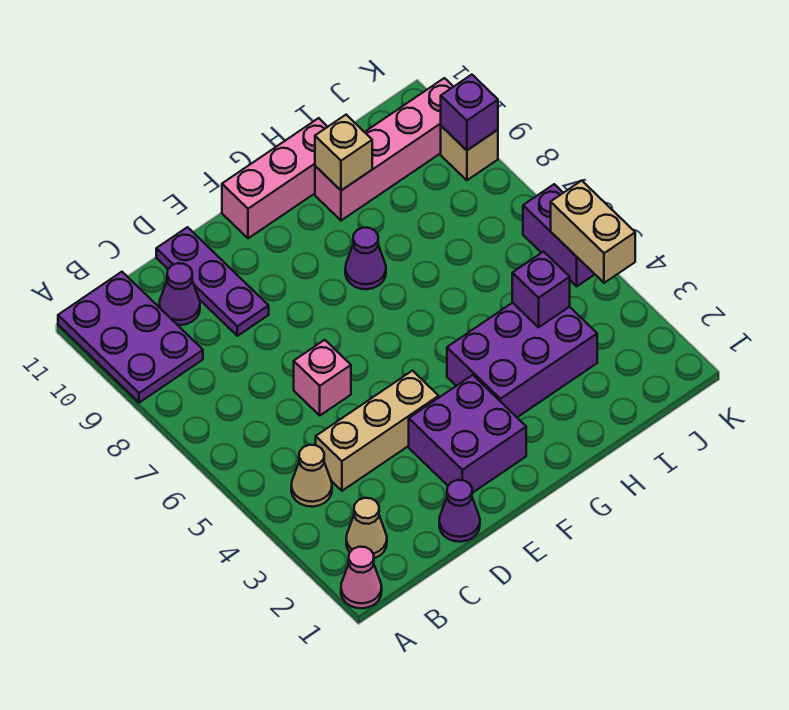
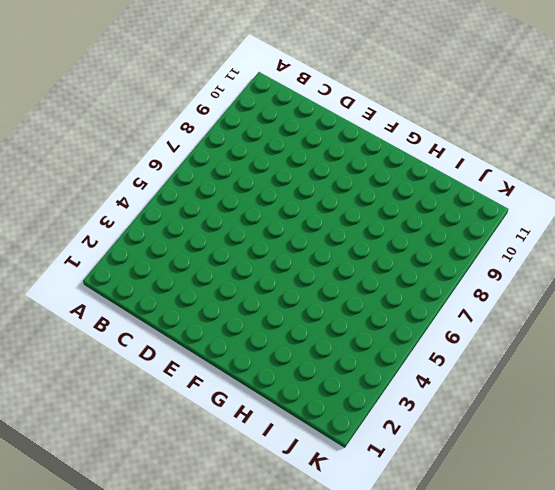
none -> pink 1x1 cone [341,547,382,608]
none -> purple 2x3 plate [58,272,203,403]
none -> tan 1x1 cone [346,498,387,558]

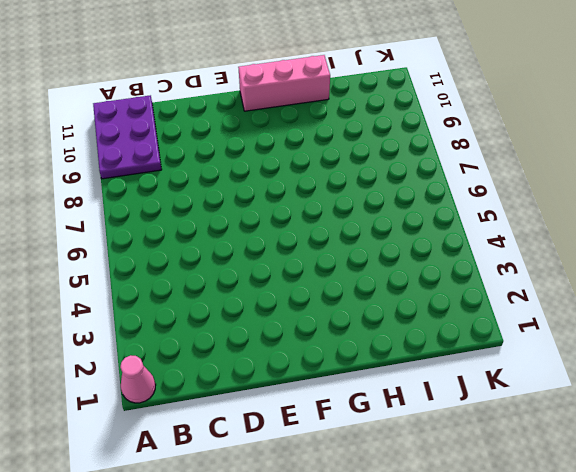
none -> tan 1x1 cone [346,498,387,558]
none -> tan 1x1 cone [291,445,332,507]
none -> tan 1x3 brick [316,371,439,491]

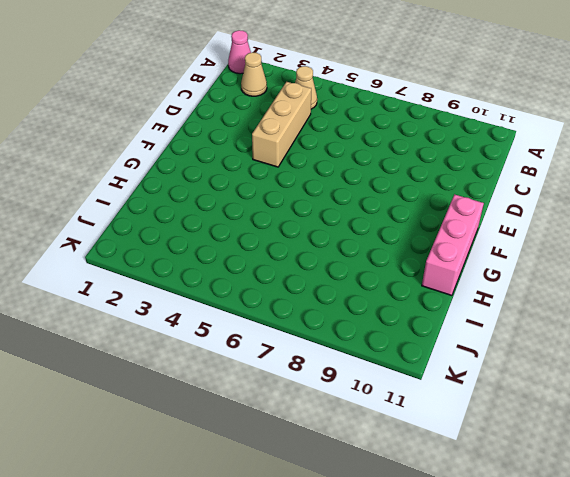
none -> purple 2x3 plate [58,272,203,403]
none -> purple 1x1 cone [159,263,200,325]
none -> purple 1x1 cone [439,480,480,542]

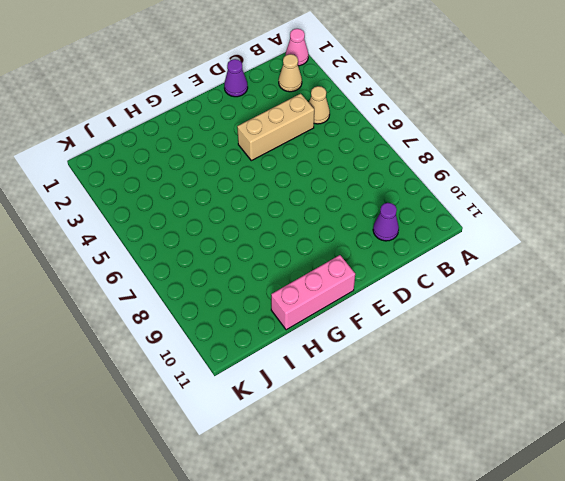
none -> purple 2x3 plate [58,272,203,403]
none -> pink 1x1 brick [294,340,351,415]
none -> purple 1x3 plate [156,227,269,336]

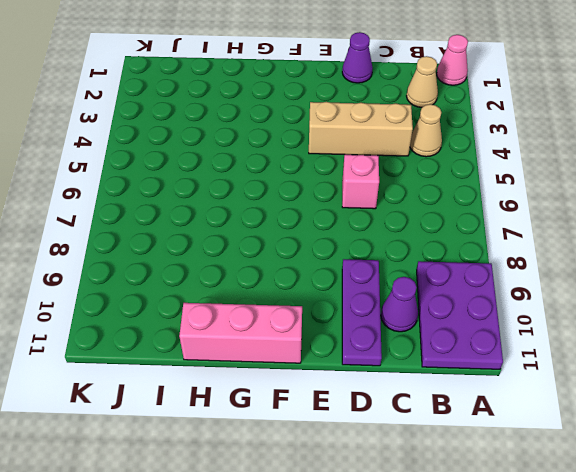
none -> purple 2x2 brick [409,375,526,493]
none -> purple 2x3 brick [447,303,597,417]
none -> purple 1x1 cone [345,228,386,289]

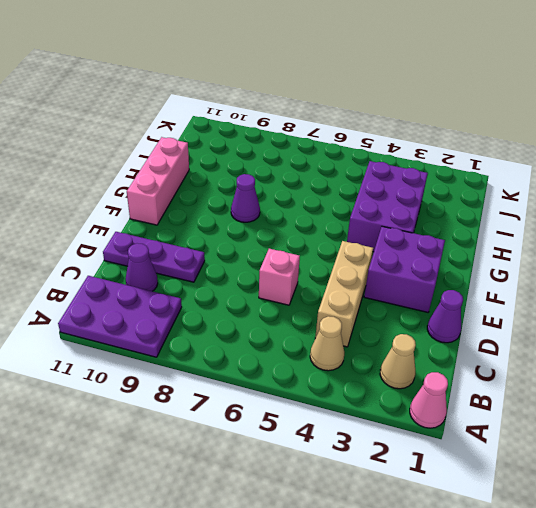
none -> pink 1x4 brick [315,78,453,220]
none -> purple 1x2 brick [523,184,595,286]
none -> tan 1x1 brick [441,126,498,180]

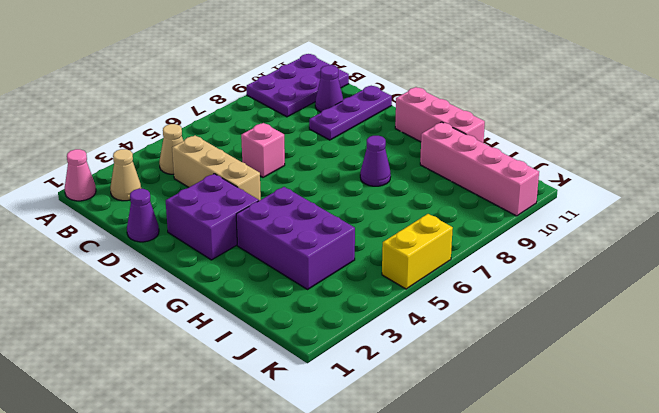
yellow 1x2 brick [382,214,453,289] -> purple 1x2 brick [523,184,595,286]
none -> tan 1x1 brick [441,126,498,180]
none -> tan 1x1 brick [315,115,372,190]
none -> purple 1x1 brick [512,252,570,327]

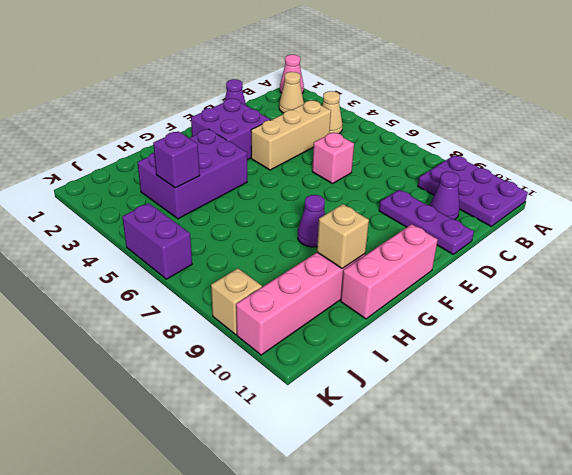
none -> tan 1x2 brick [551,181,635,283]
none -> purple 1x1 brick [441,75,498,150]

